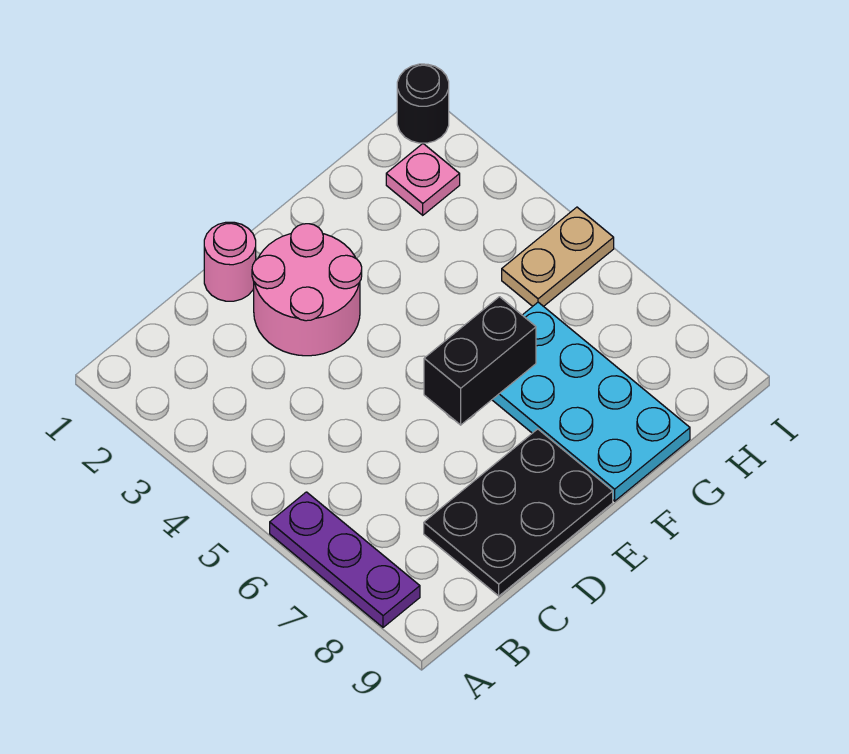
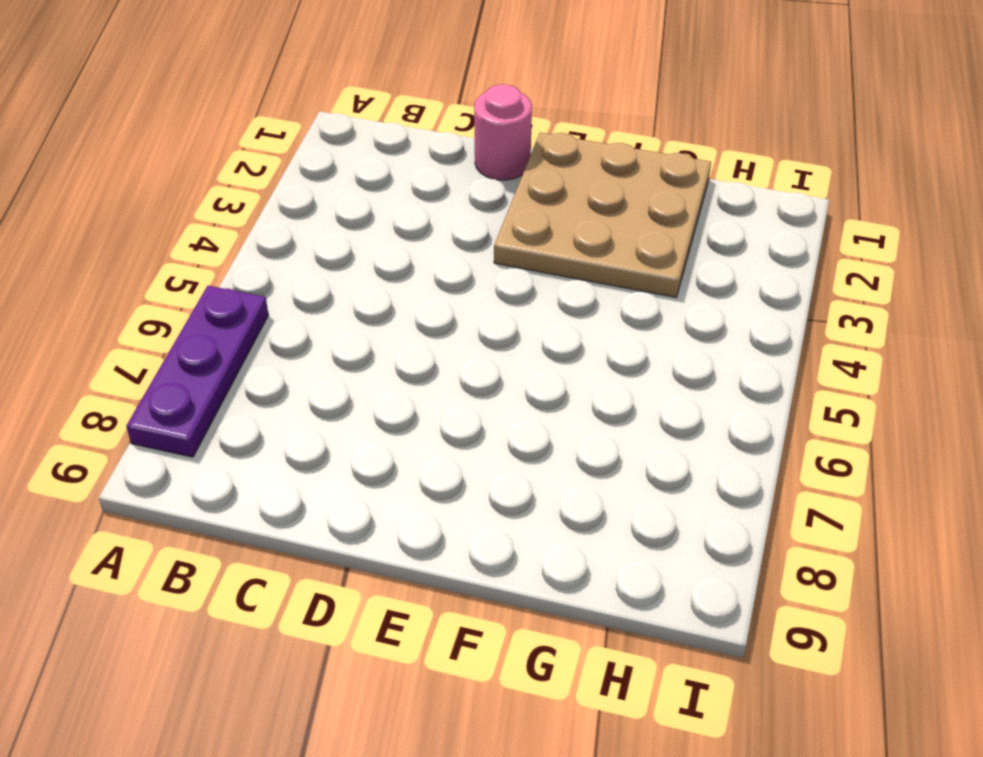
tan 3x3 plate [494,133,711,297] -> pink 2x2 round brick [252,224,362,356]
none -> black 2x3 plate [424,429,613,596]
none -> cyan 2x4 plate [492,302,690,501]

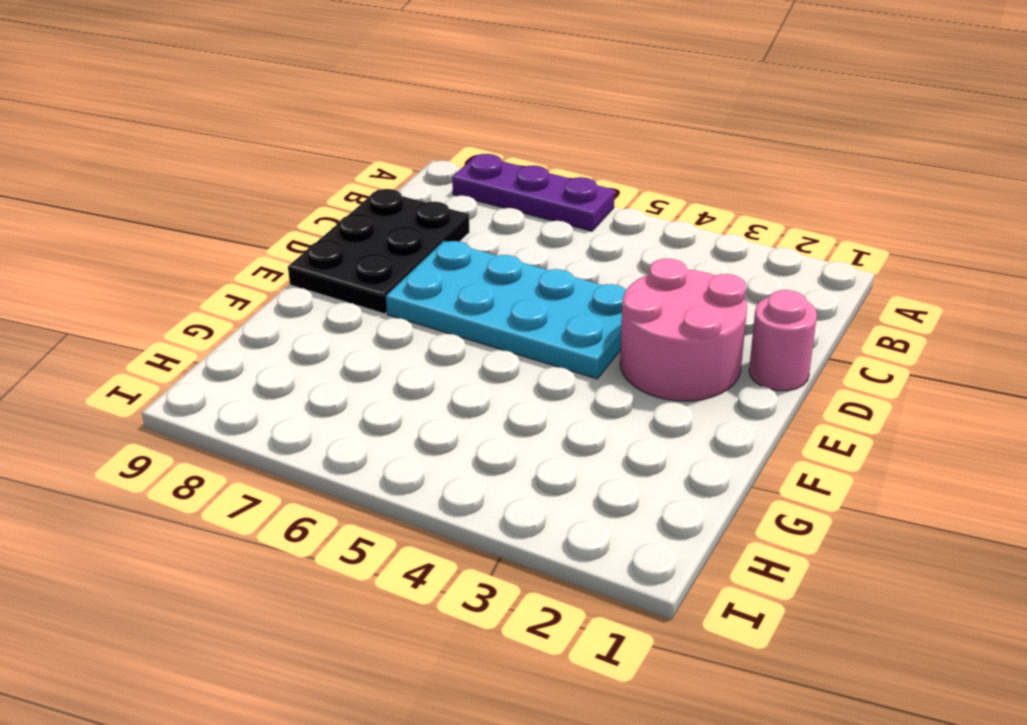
cyan 2x4 plate [386,241,626,379] -> cyan 2x4 plate moved to [492,302,690,501]
none -> pink 1x1 plate [386,144,460,215]
none -> tan 1x2 plate [502,207,614,306]

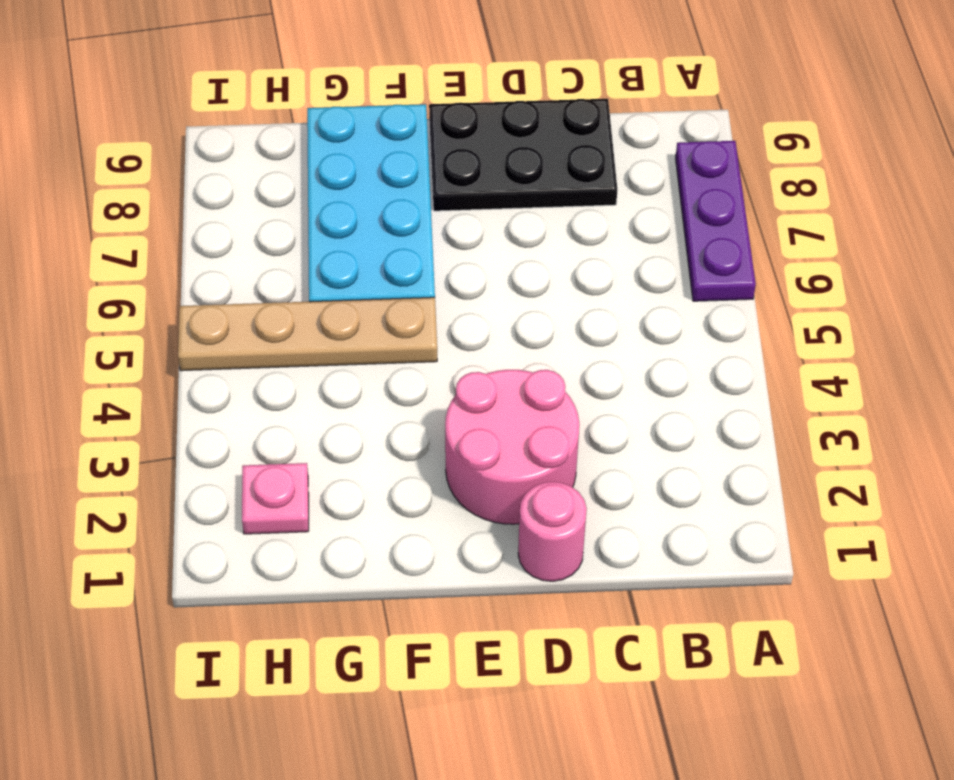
tan 1x4 plate [178,297,437,371] -> tan 1x2 plate [502,207,614,306]
none -> black 1x1 round brick [397,64,449,143]
none -> black 1x2 brick [424,297,536,425]

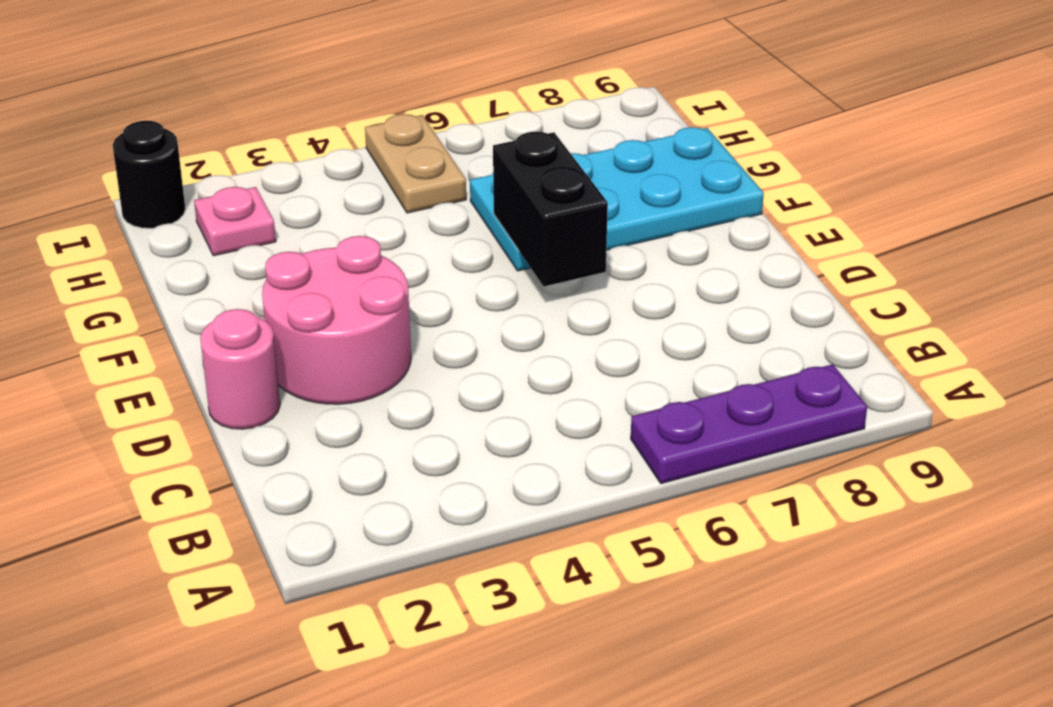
none -> black 2x3 plate [424,429,613,596]

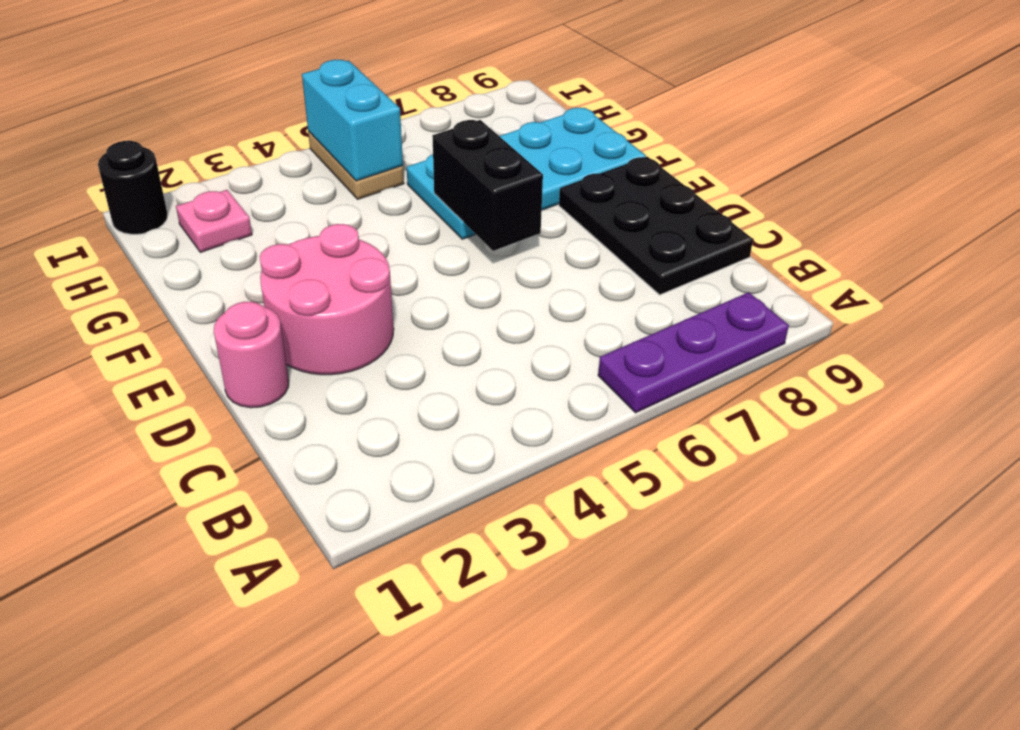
cyan 1x2 brick [302,60,403,181] -> none

